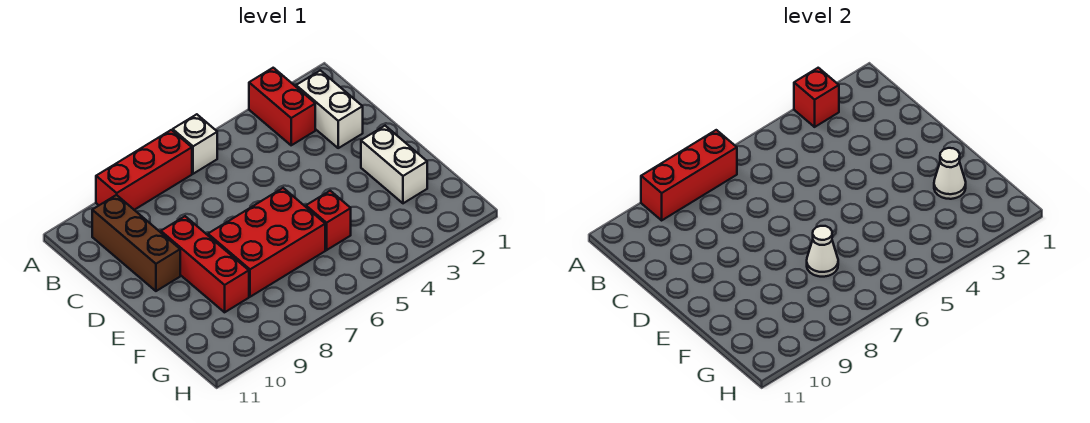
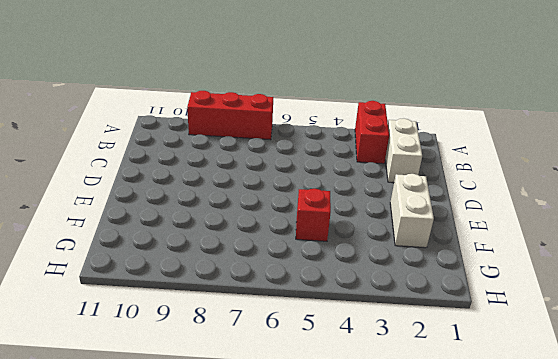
none -> white 1x1 brick [173,114,217,174]
none -> brown 1x3 brick [92,195,180,291]
none -> red 1x3 brick [161,216,249,312]

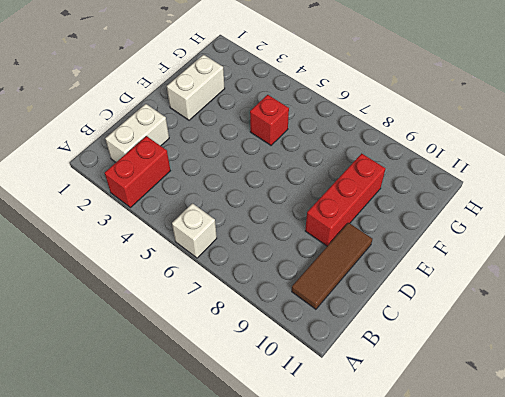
brown 1x3 tile [292,223,372,309] -> brown 1x3 brick [92,195,180,291]
none -> red 1x3 brick [96,130,192,210]
none -> red 2x3 brick [208,188,325,297]
none -> red 1x1 brick [794,68,839,127]

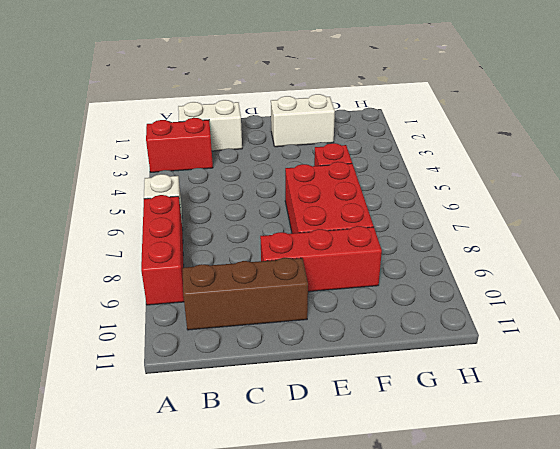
none -> red 1x1 brick [794,68,839,127]
none -> red 1x3 brick [641,130,737,220]
none -> white 1x1 cone [934,148,966,199]

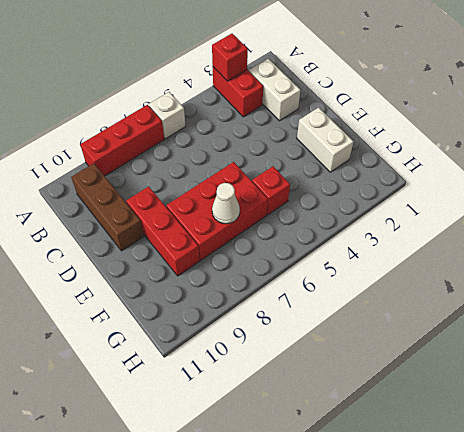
none -> red 1x3 brick [641,130,737,220]
none -> white 1x1 cone [934,148,966,199]

